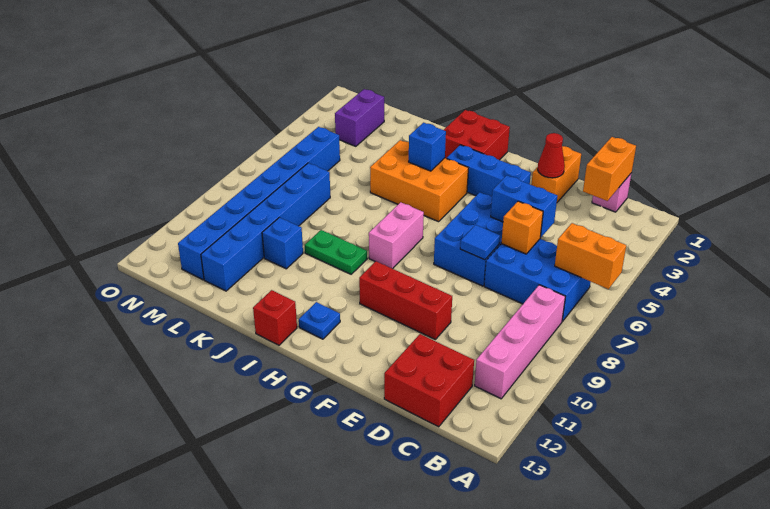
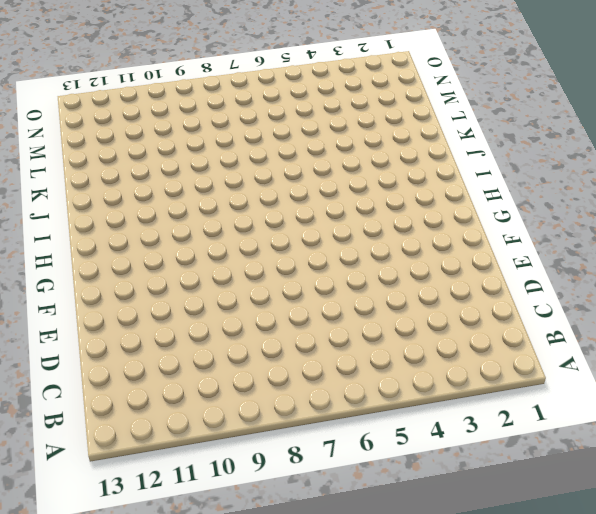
none -> blue 2x3 brick [484,239,591,321]
none -> pink 1x4 brick [475,285,565,399]
none -> pink 1x1 brick [592,174,631,212]

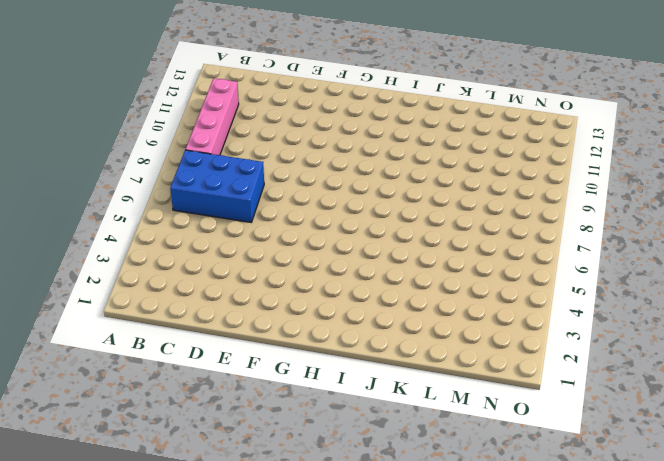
none -> pink 1x1 brick [592,174,631,212]
none -> red 2x2 brick [384,334,474,427]
none -> orange 1x2 brick [531,146,581,202]

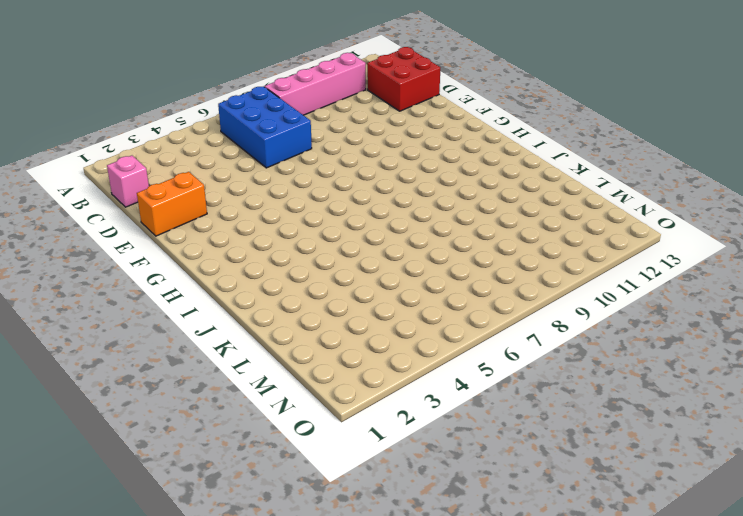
none -> blue 2x3 brick [434,192,503,286]
none -> red 1x3 brick [359,261,452,339]
none -> blue 1x3 brick [447,145,531,197]

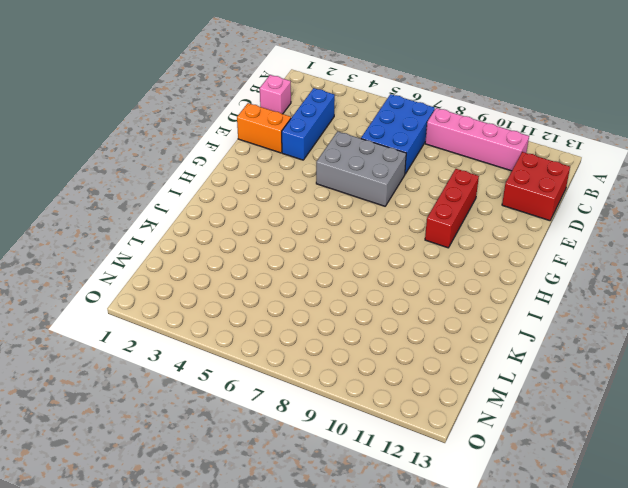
blue 1x3 brick [282,88,335,160] -> blue 1x3 brick moved to [447,145,531,197]
grey 2x3 brick [316,131,406,206] -> blue 2x3 brick [434,192,503,286]
none -> red 2x2 brick [444,110,510,160]
none -> orange 2x3 brick [370,140,468,222]
none -> pink 1x2 brick [369,202,424,269]

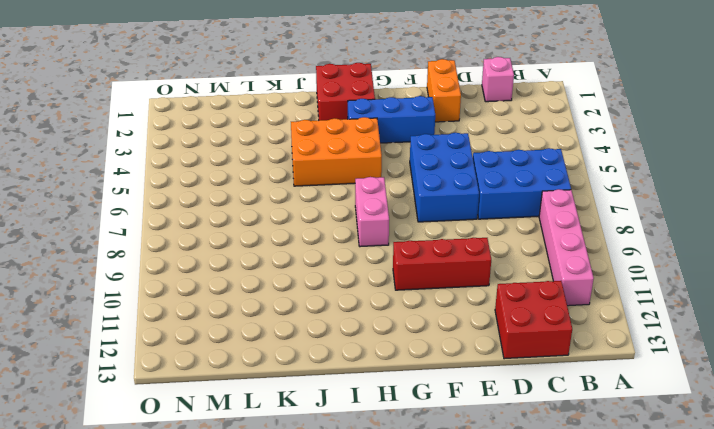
none -> blue 1x1 plate [299,302,340,339]
none -> green 1x2 plate [305,230,367,274]
none -> red 1x1 brick [253,290,297,345]

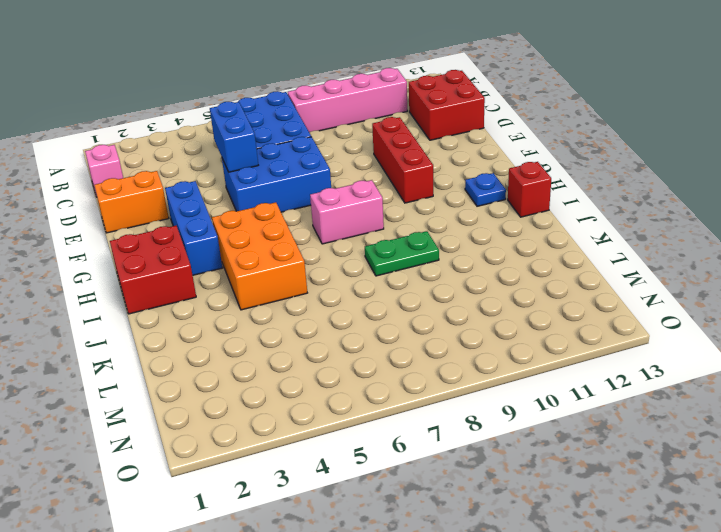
green 1x2 plate [365,231,439,276] -> green 1x2 plate turned to [305,230,367,274]
none -> blue 1x1 brick [262,217,303,269]
none -> blue 1x6 brick [201,163,330,291]
none -> purple 1x2 brick [335,89,384,146]

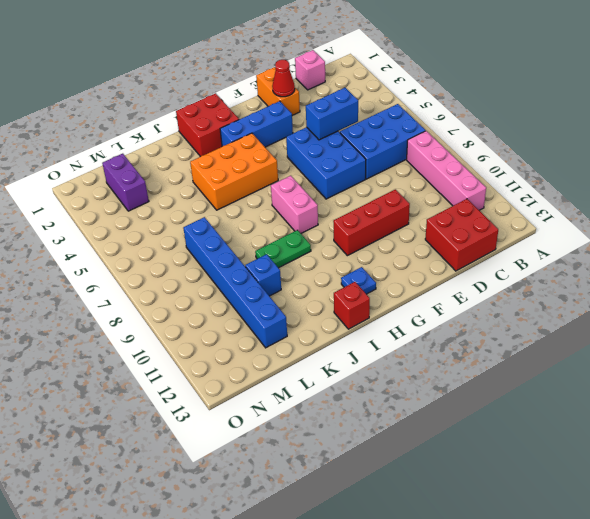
none -> blue 1x8 brick [178,127,340,280]
none -> orange 1x2 brick [555,223,626,289]
none -> orange 1x2 brick [583,137,636,201]

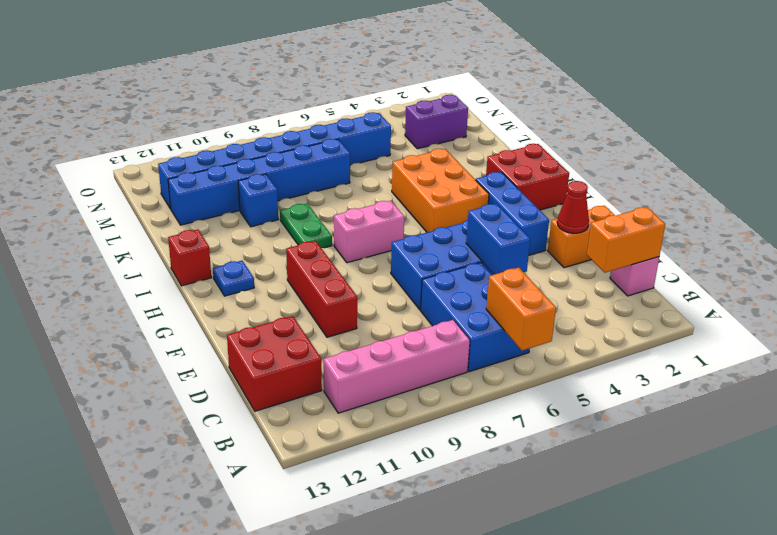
none -> orange 1x1 brick [501,201,543,254]
none -> blue 1x1 tile [460,225,500,260]
none -> blue 1x1 brick [409,123,446,171]

